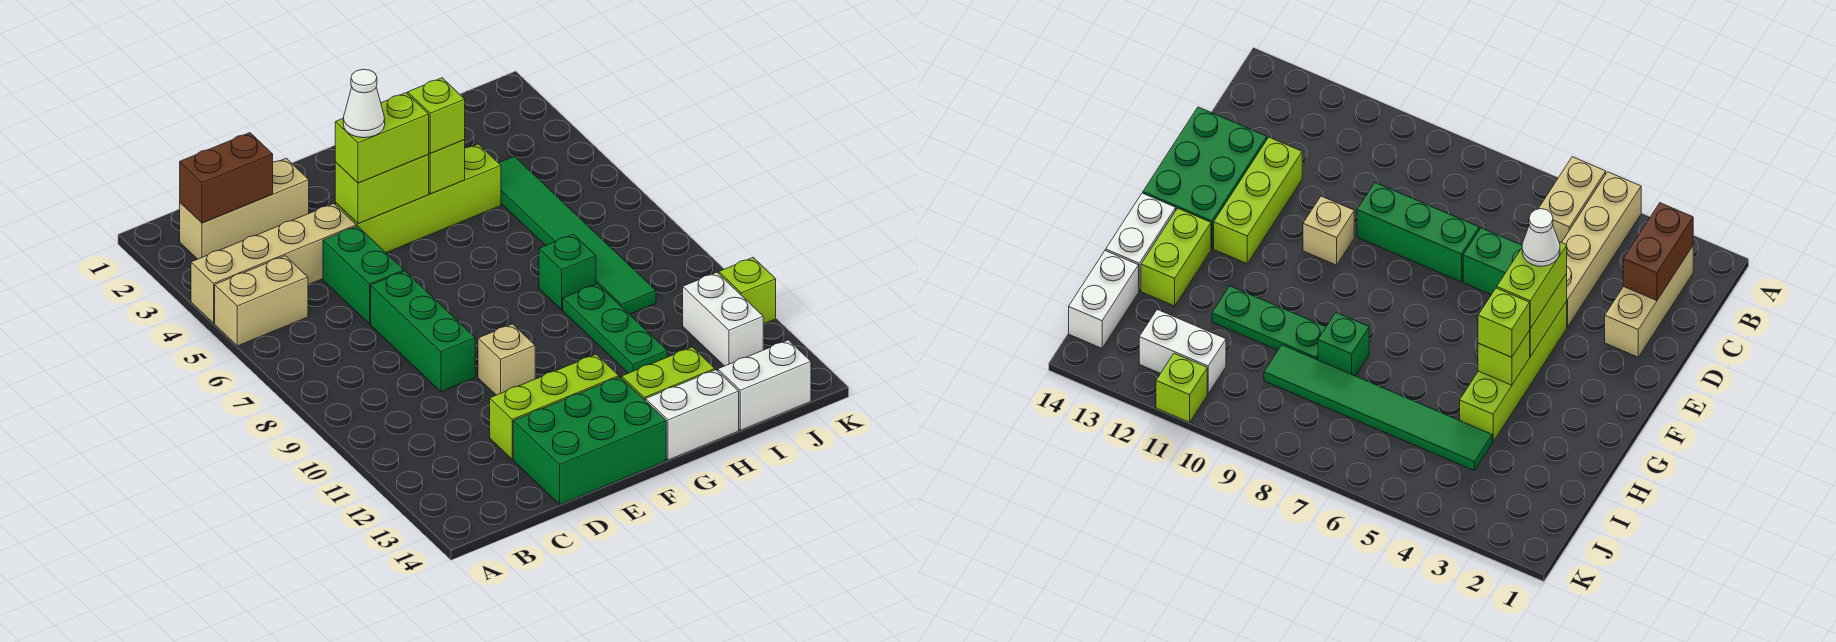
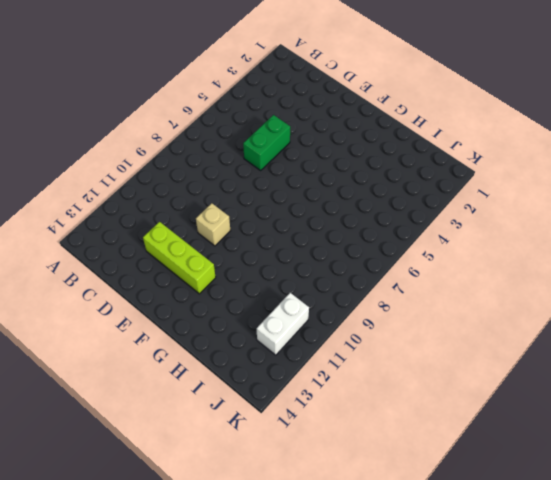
none -> tan 1x4 brick [191,203,356,323]
none -> tan 1x2 brick [215,256,308,346]
none -> tan 1x3 brick [180,159,309,259]

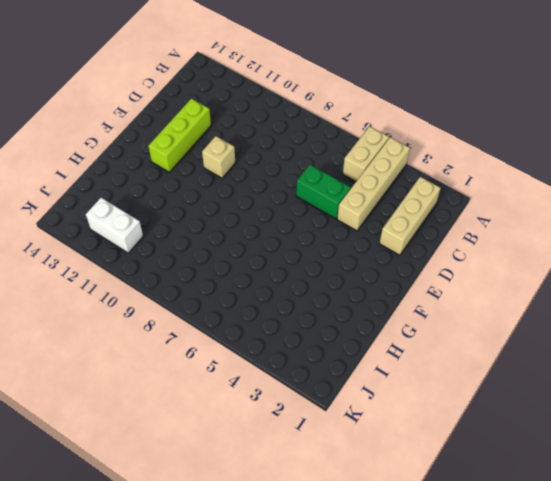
none -> green 1x3 brick [371,271,475,392]
none -> green 2x3 brick [513,377,666,504]
none -> lime 1x4 brick [335,144,501,253]

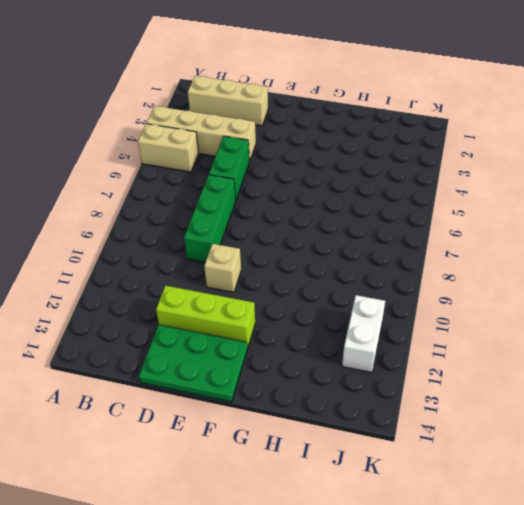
green 2x3 plate [139,325,248,402] -> green 2x3 brick [513,377,666,504]
none -> lime 1x4 brick [335,144,501,253]
none -> lime 1x2 brick [622,347,715,401]
none -> white 1x2 brick [646,370,739,460]

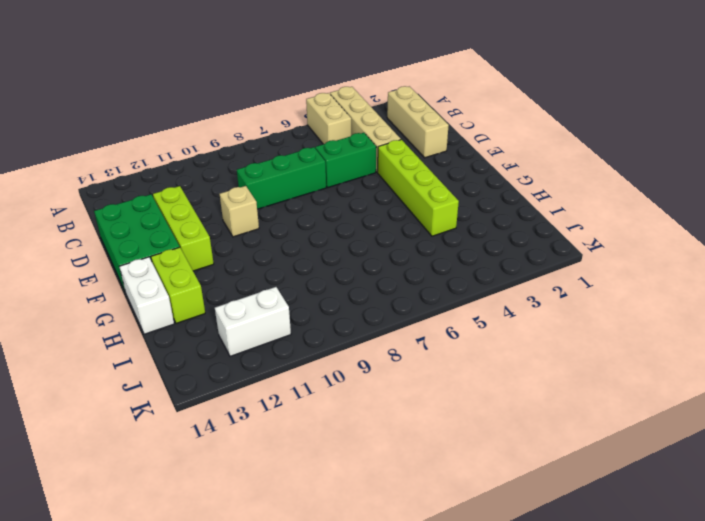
none -> green 1x1 brick [539,234,596,310]
none -> green 1x3 plate [563,284,667,373]
none -> green 1x6 tile [499,156,656,314]

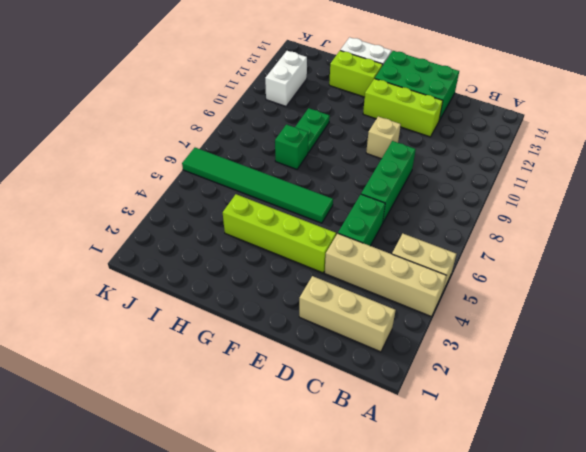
green 1x6 tile [182,148,333,223] -> green 1x6 tile turned to [499,156,656,314]
green 1x2 plate [295,108,330,153] -> green 1x3 plate [563,284,667,373]
none -> white 1x2 brick [718,340,811,430]
none -> lime 1x1 brick [719,258,776,324]
none -> brown 1x2 brick [180,133,273,223]

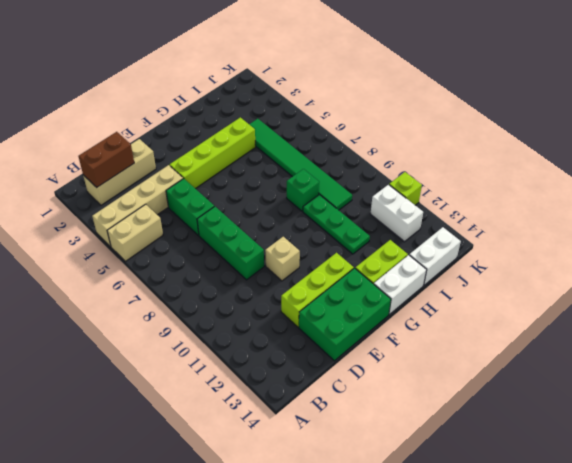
none -> lime 1x2 brick [335,155,429,224]
none -> lime 1x1 brick [428,139,465,194]
none -> lime 1x2 brick [335,93,429,183]

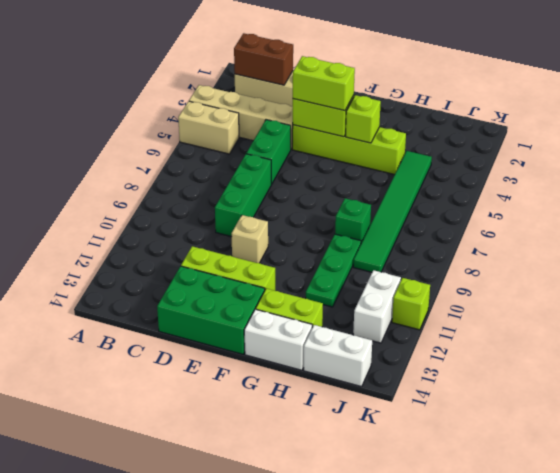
none -> lime 1x1 brick [408,78,465,153]
none -> white 1x1 cone [343,69,385,138]

